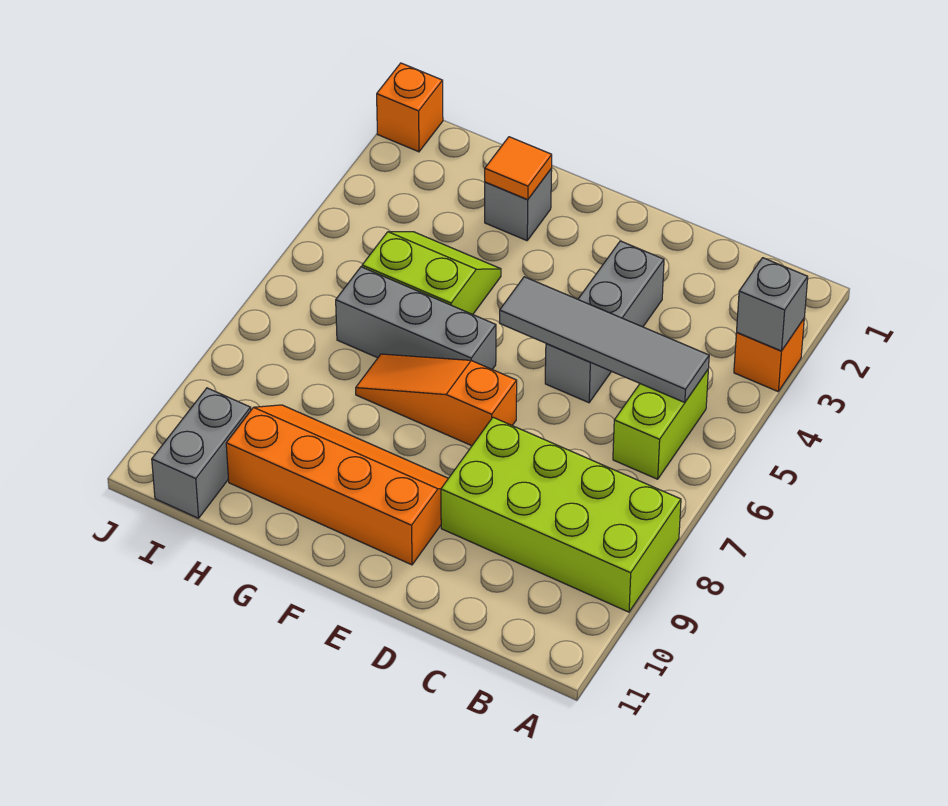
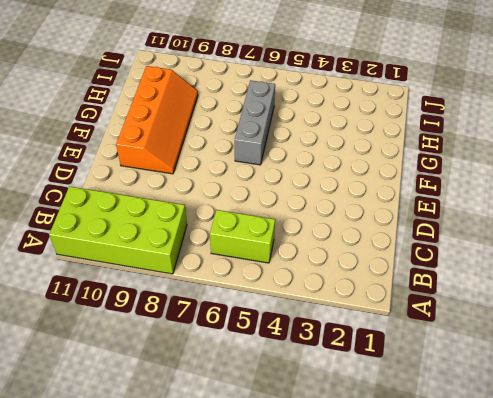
lime 2x4 brick [49,186,187,274] -> lime 2x4 brick turned to [441,417,681,612]
none -> orange 1x1 brick [734,319,804,391]
none -> grey 1x3 brick [545,241,664,403]
none -> orange 1x3 slope [356,354,517,446]

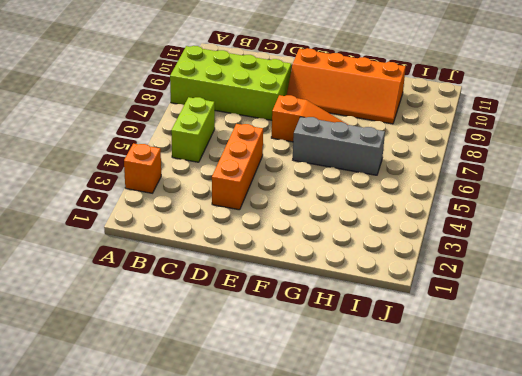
orange 1x3 brick [212,124,263,210] -> grey 1x3 brick [545,241,664,403]
none -> grey 1x1 brick [485,169,552,241]
none -> lime 2x2 slope [362,232,501,314]
none -> grey 1x2 brick [152,388,251,518]

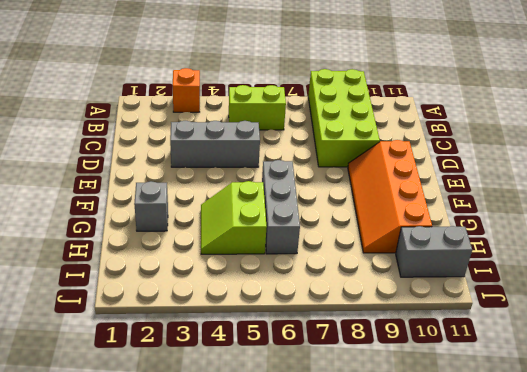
none -> orange 1x3 slope [356,354,517,446]
none -> orange 1x1 brick [377,63,443,152]
none -> grey 1x1 brick [737,258,808,351]

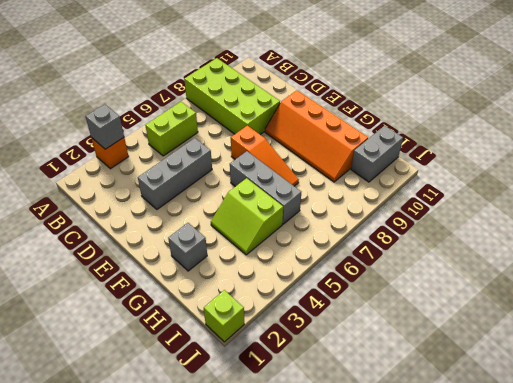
lime 1x1 brick [204,290,244,342] -> orange 1x1 brick [377,63,443,152]
none -> grey 1x4 tile [500,277,709,403]
none -> orange 1x1 tile [485,137,552,199]

